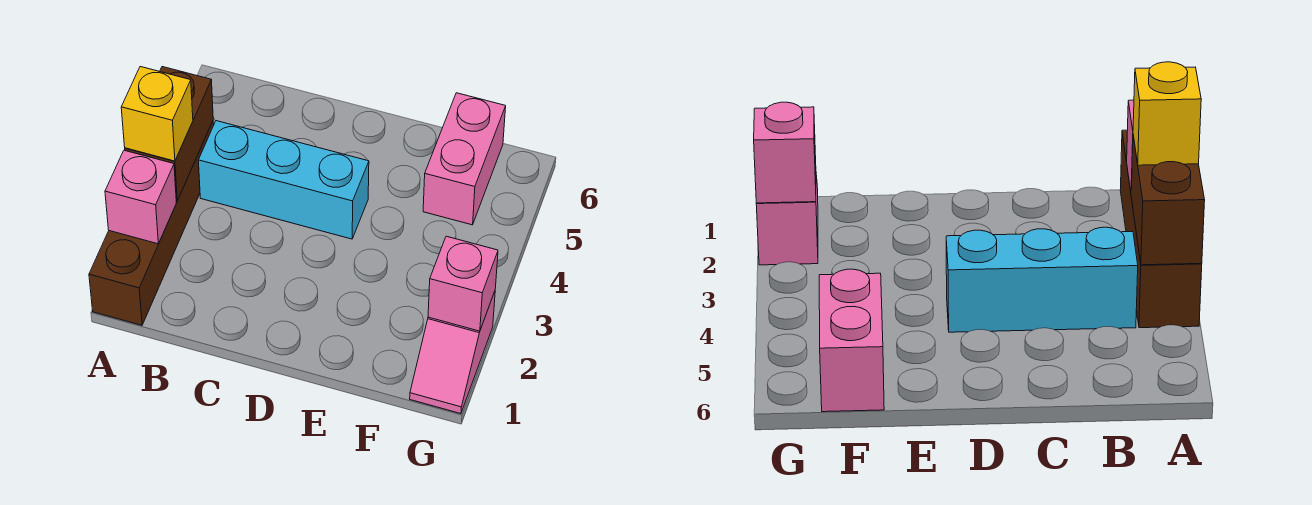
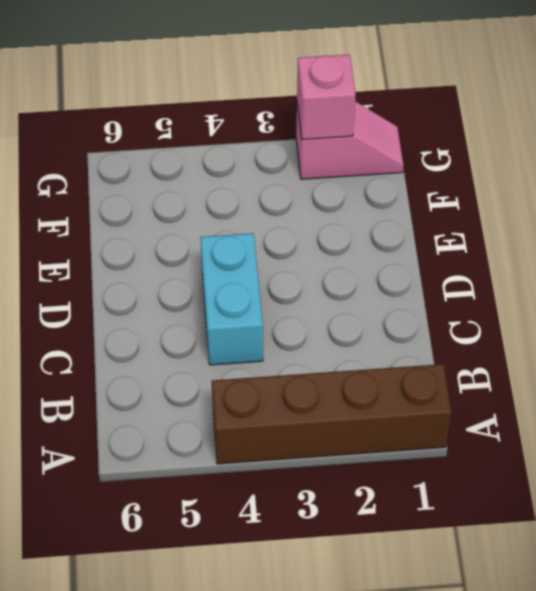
cyan 1x2 brick [201,233,263,365] -> cyan 1x3 brick [198,121,369,239]
none -> pink 1x2 brick [423,93,506,225]
none -> pink 1x1 brick [105,150,176,244]

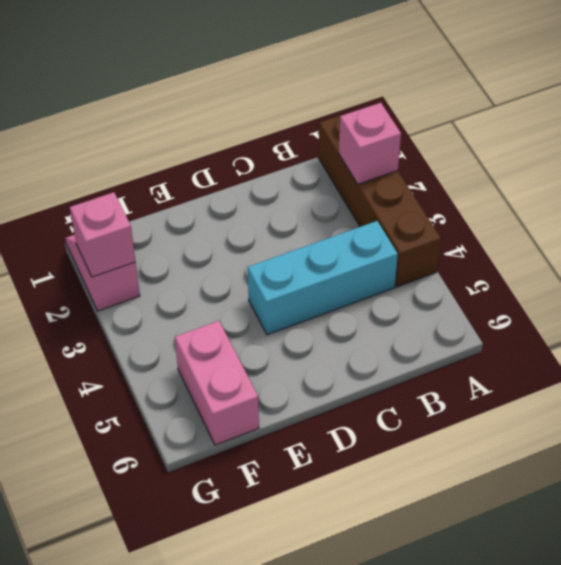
none -> brown 1x2 brick [125,67,213,201]
none -> yellow 1x1 brick [121,67,193,161]

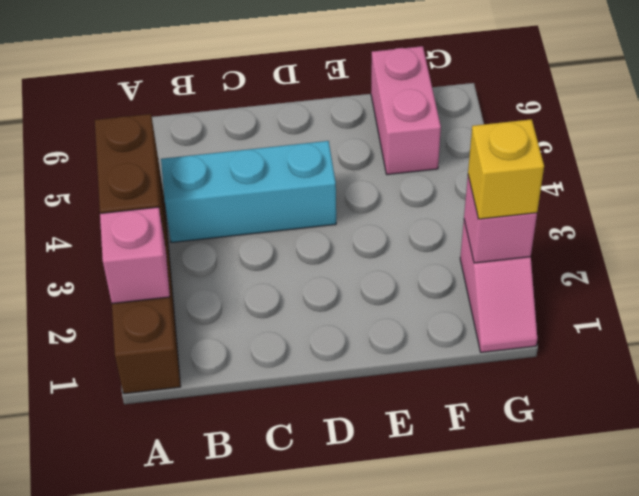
yellow 1x1 brick [468,119,544,219] -> yellow 1x1 brick moved to [121,67,193,161]

